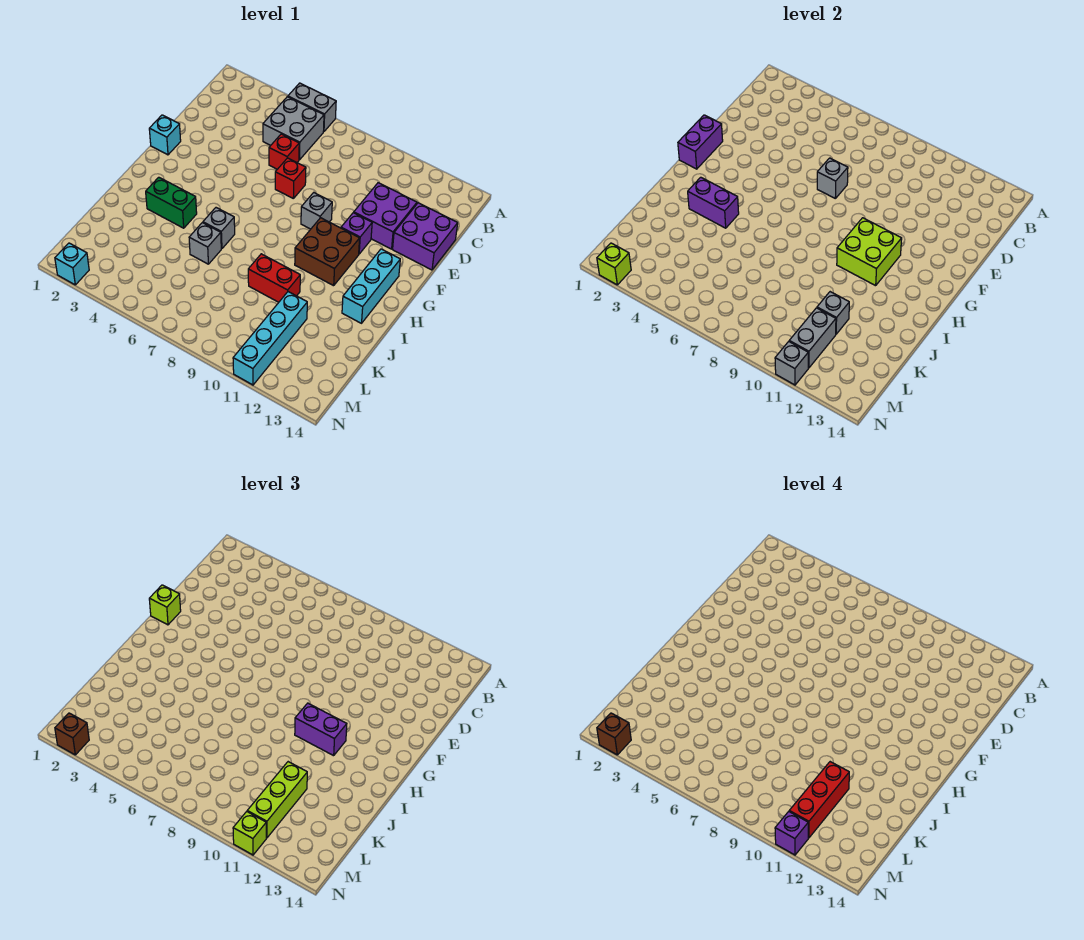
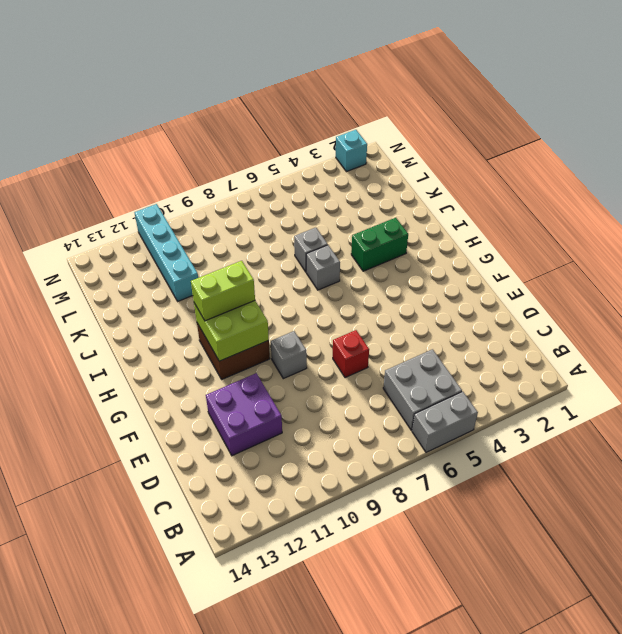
lime 1x2 brick [191,261,255,321] -> purple 1x2 brick [295,703,347,756]
none -> red 1x1 brick [269,134,299,169]
none -> purple 2x2 brick [393,203,458,270]
none -> cyan 1x1 brick [149,115,181,155]
none -> purple 1x1 brick [341,213,372,254]

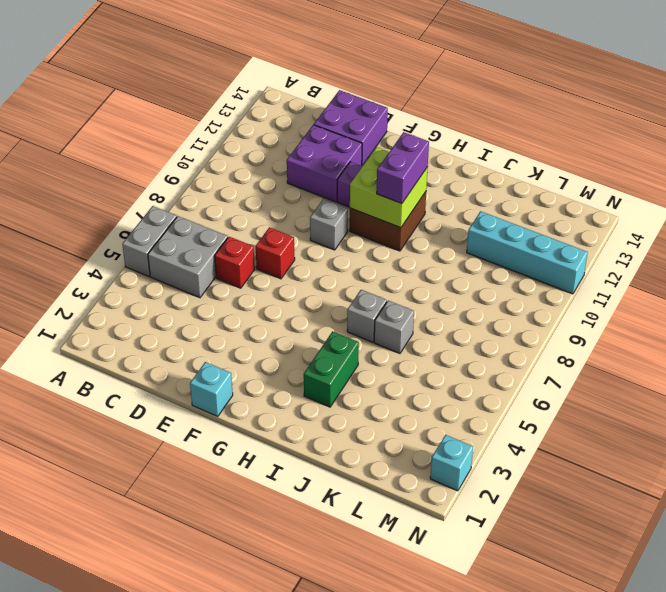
none -> cyan 1x3 brick [342,249,400,323]
none -> red 1x2 brick [248,254,300,302]
none -> grey 1x1 brick [817,158,848,198]
none -> purple 1x2 brick [678,115,723,169]

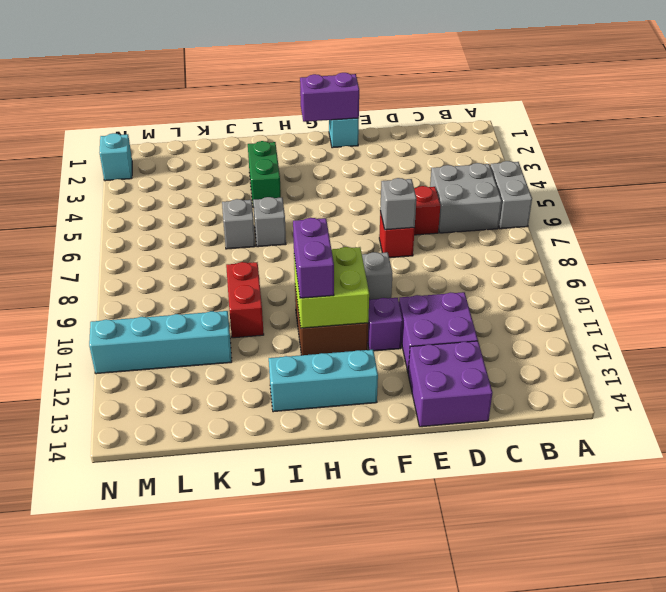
none -> purple 1x2 brick [688,177,739,228]
none -> grey 1x1 brick [817,292,849,334]
none -> grey 1x2 brick [789,308,836,368]
none -> lime 1x1 brick [597,243,631,285]

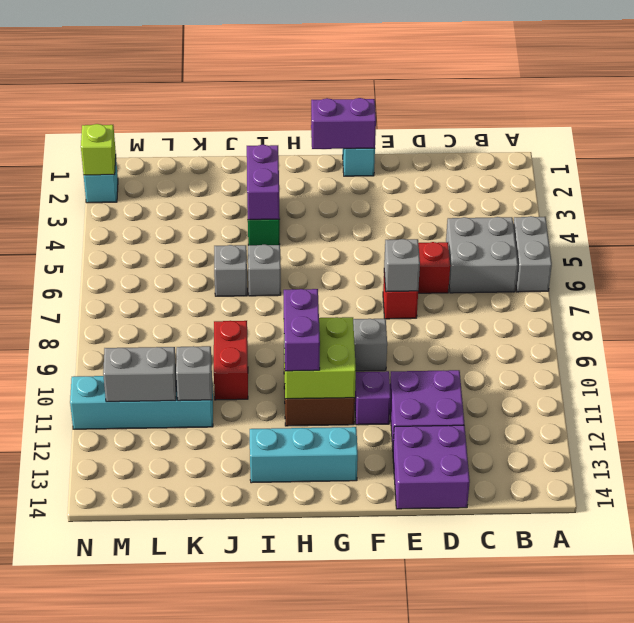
none -> grey 1x1 brick [775,342,808,385]
none -> lime 1x1 brick [149,585,181,625]
none -> lime 1x3 brick [247,762,307,838]
none -> brown 1x1 brick [55,713,89,755]

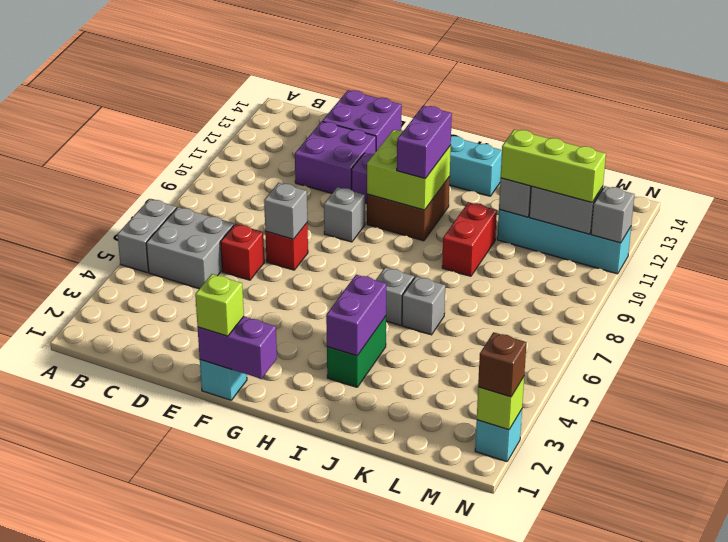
none -> lime 1x1 brick [233,812,266,855]
none -> red 1x3 brick [789,762,849,838]
none -> brown 1x1 brick [597,713,631,755]
none -> purple 1x1 brick [775,812,808,855]

